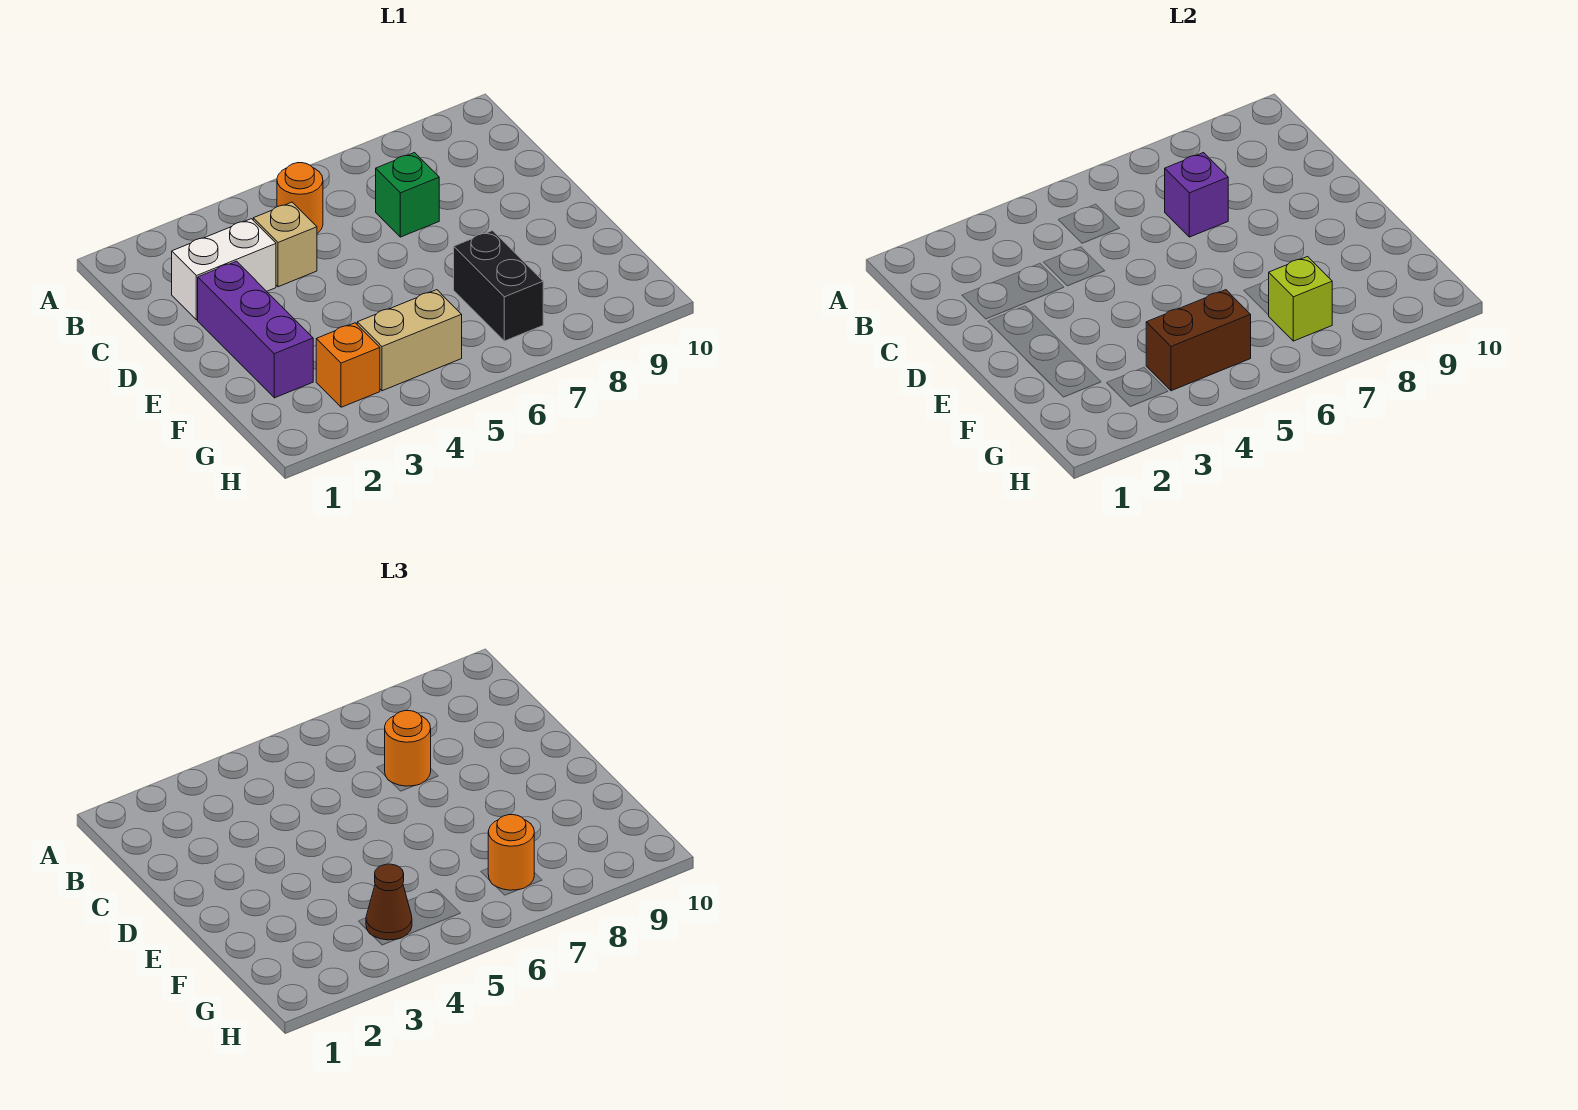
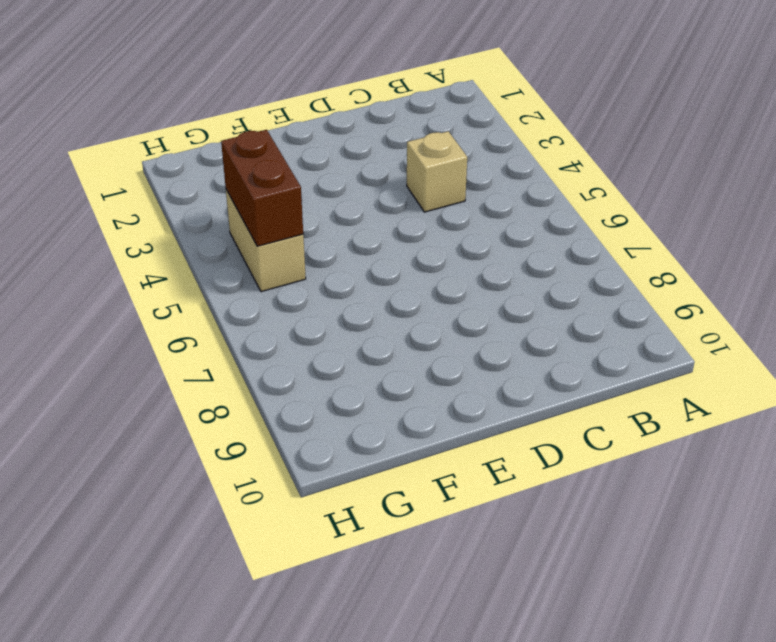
none -> orange 1x1 round brick [277,163,323,234]
none -> white 1x2 brick [172,219,276,320]
none -> green 1x1 brick [376,153,439,237]

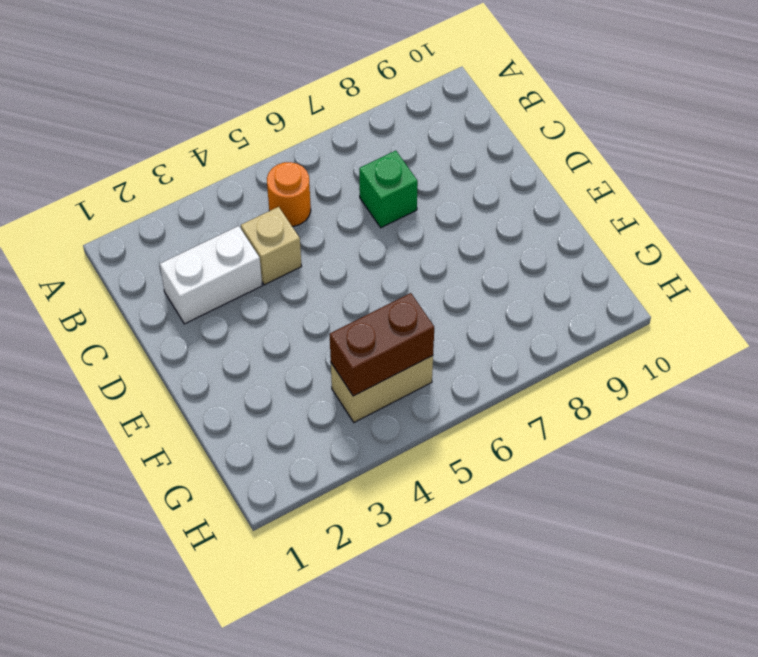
none -> purple 1x3 brick [198,261,313,398]
none -> black 1x2 brick [454,231,543,341]
none -> orange 1x1 brick [316,323,380,407]

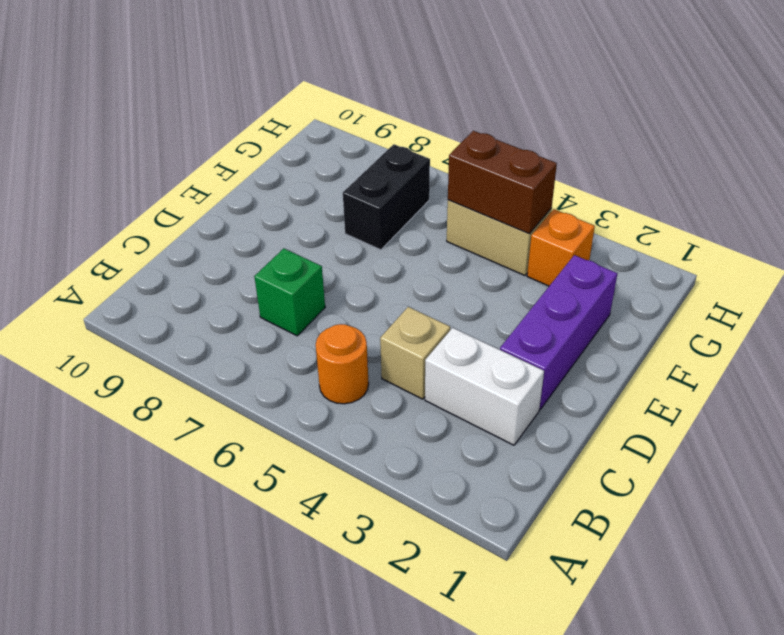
none -> purple 1x1 brick [1165,153,1228,237]
none -> lime 1x1 brick [1269,257,1332,341]
none -> orange 1x1 round brick [385,711,431,786]

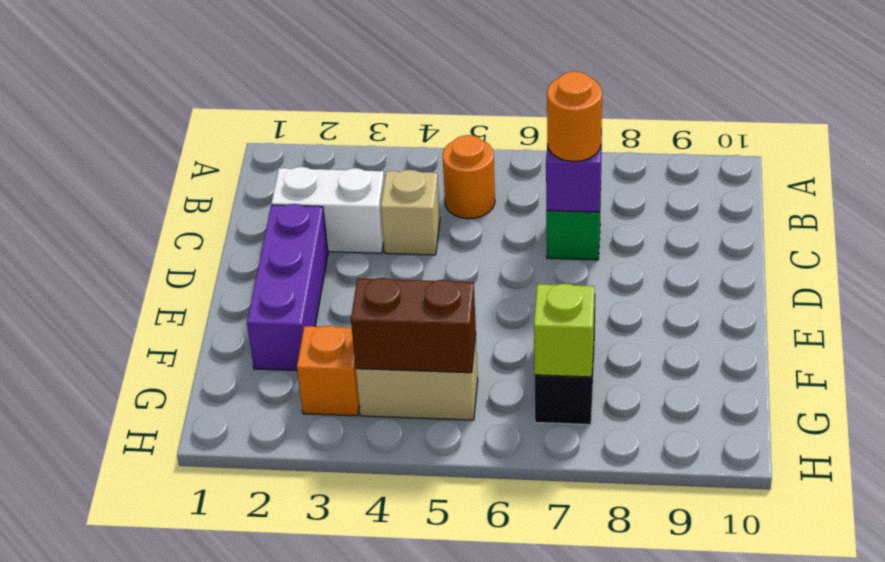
none -> brown 1x1 cone [366,864,412,940]
none -> orange 1x1 round brick [488,815,534,890]

